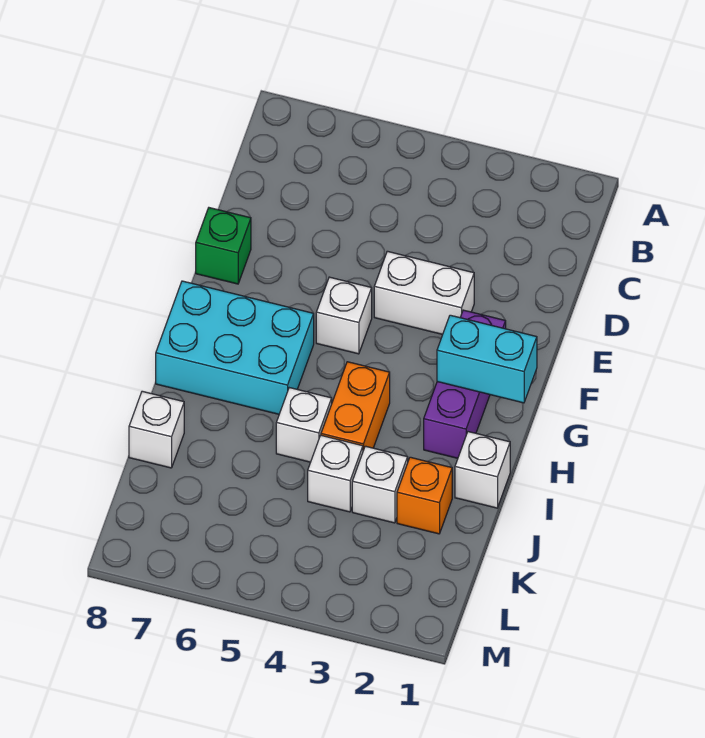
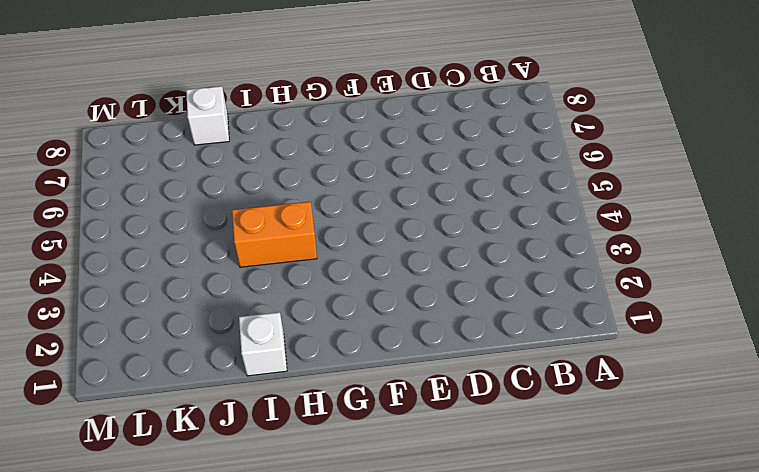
none -> white 1x2 brick [374,251,474,334]
none -> green 1x1 brick [196,208,251,284]
none -> purple 1x3 brick [424,310,506,458]

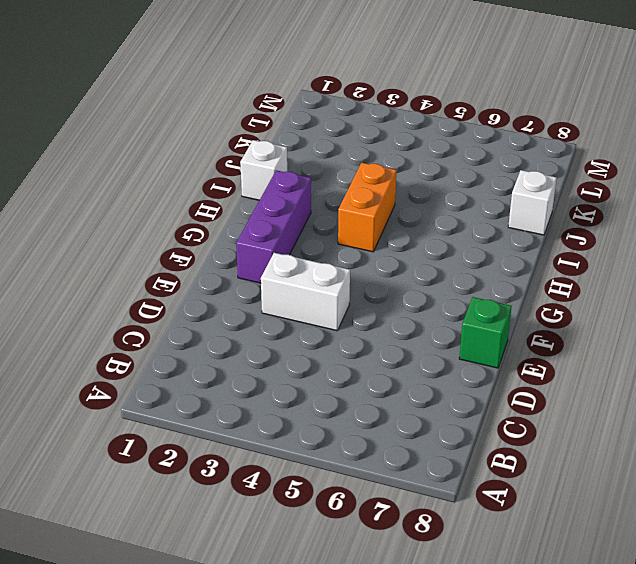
none -> white 1x1 brick [316,277,372,354]
none -> cyan 2x3 brick [156,281,314,414]
none -> white 1x1 brick [276,388,332,462]

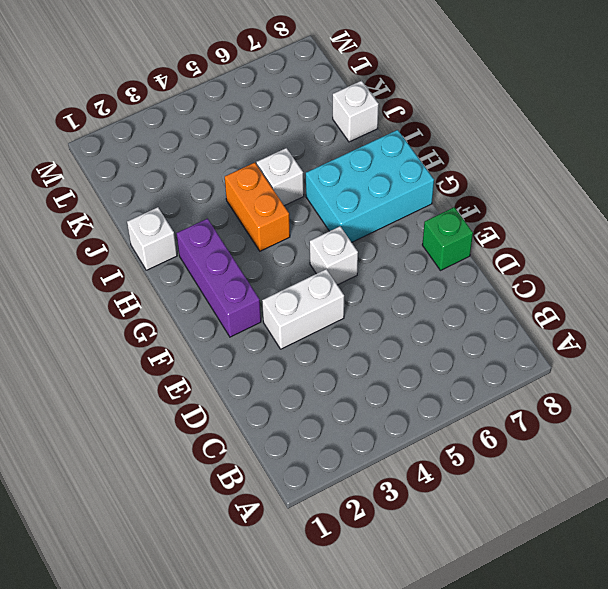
none -> orange 1x1 brick [397,457,452,534]
none -> white 1x1 brick [352,446,408,523]
none -> white 1x1 brick [308,435,363,512]

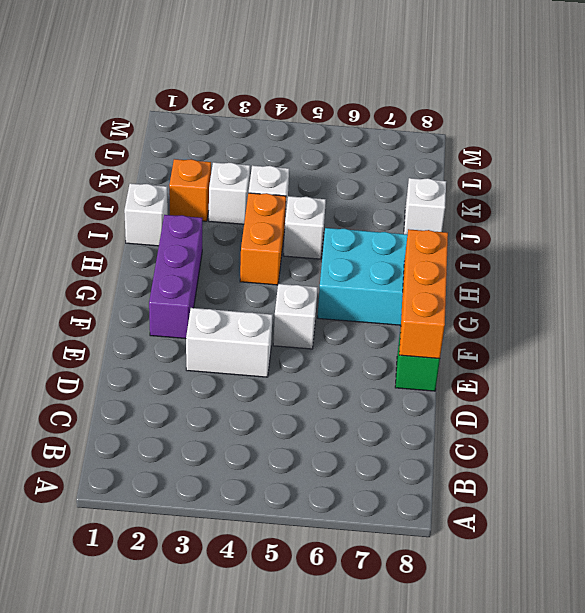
orange 1x3 brick [399,229,448,359] -> none
none -> cyan 1x2 brick [437,315,537,403]

